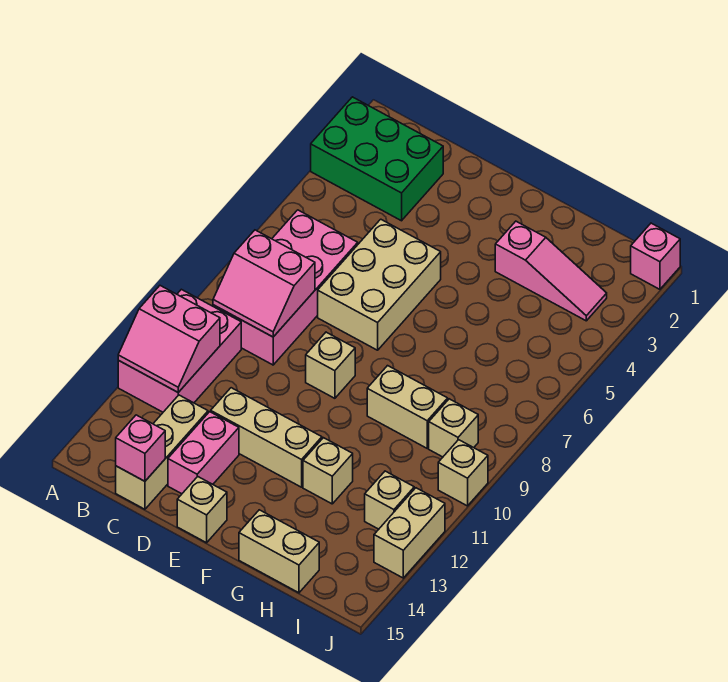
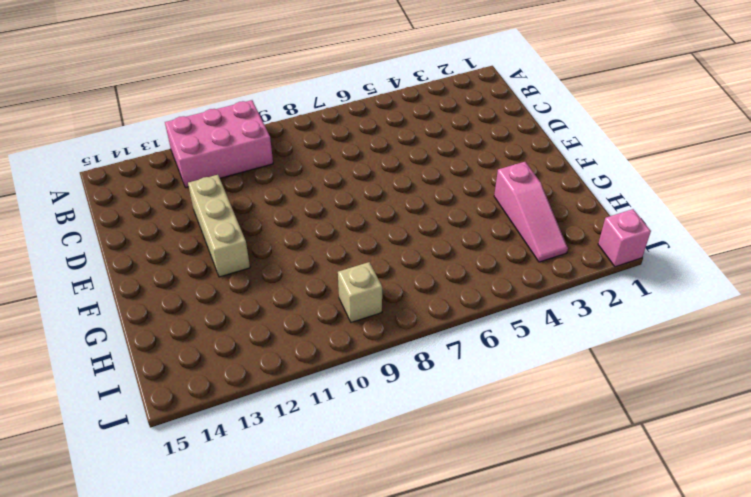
none -> green 2x3 brick [311,97,443,221]
none -> pink 2x4 brick [213,210,358,365]
none -> tan 1x3 brick [116,395,208,509]

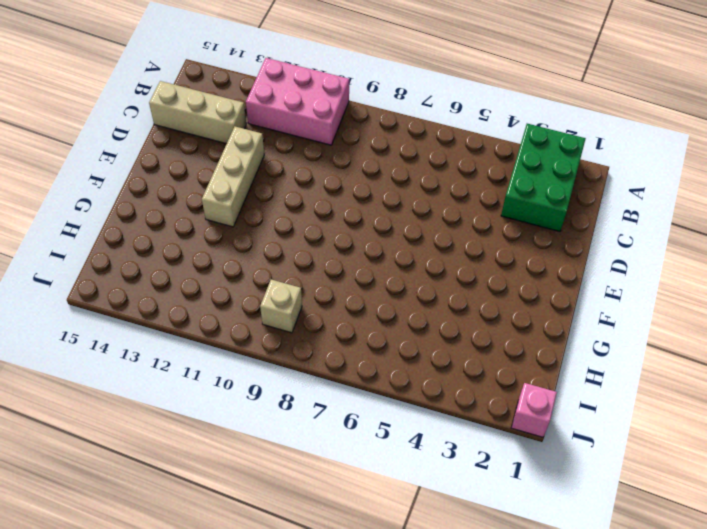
none -> pink 2x4 brick [213,210,358,365]
none -> tan 2x3 brick [318,219,441,350]
none -> pink 1x2 brick [168,412,239,494]

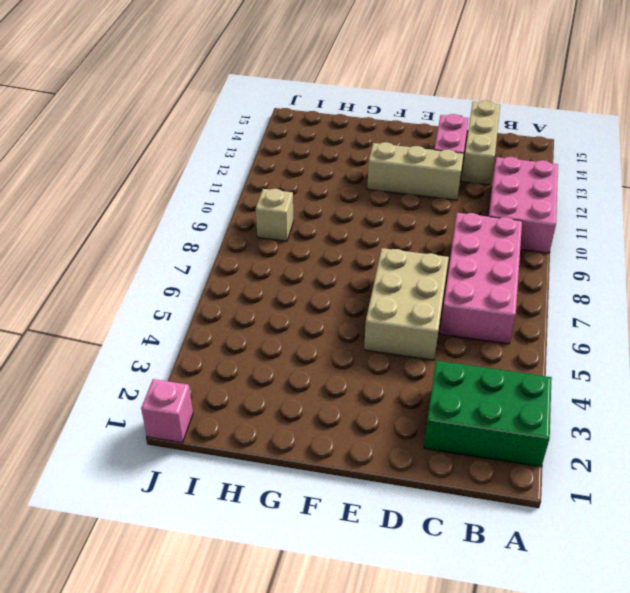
none -> tan 1x1 brick [306,332,355,398]
none -> tan 1x1 brick [177,477,227,543]
none -> pink 1x3 slope [495,221,607,321]

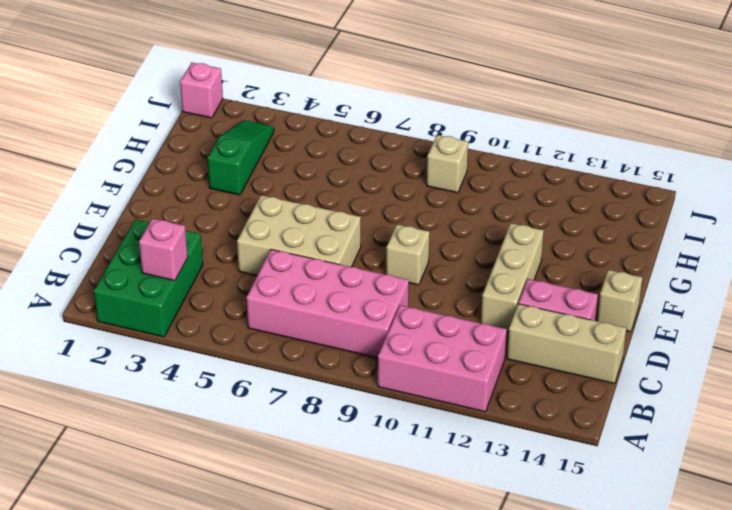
pink 1x1 brick [139,218,188,281] -> pink 1x1 brick moved to [116,415,165,481]
green 1x3 slope [207,120,274,195] -> pink 1x3 slope [495,221,607,321]
none -> tan 1x2 brick [367,366,448,448]
none -> tan 1x1 brick [303,438,353,504]
none -> tan 1x2 brick [239,510,319,593]

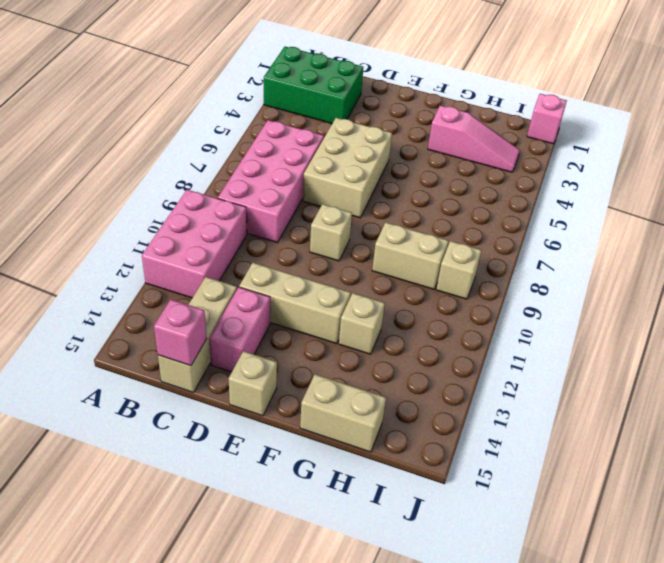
none -> tan 1x1 brick [365,471,414,529]
none -> tan 1x1 brick [438,440,488,506]
none -> tan 1x2 brick [374,488,445,578]

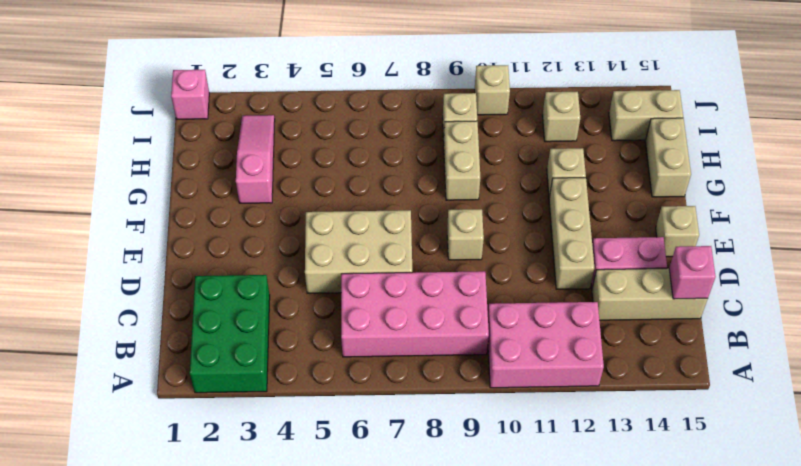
tan 1x2 brick [609,90,683,141] -> tan 1x2 brick moved to [374,488,445,578]
none -> pink 2x2 slope [118,286,220,392]
none -> pink 2x2 slope [213,230,315,337]

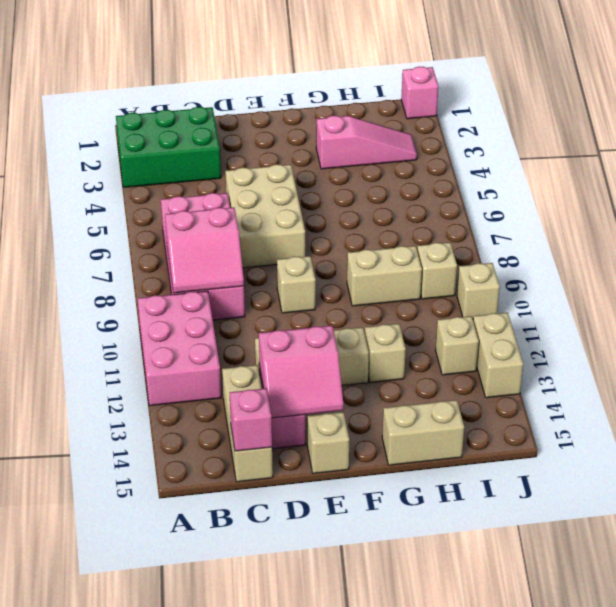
pink 2x2 slope [259,326,344,418] -> pink 2x2 slope moved to [118,286,220,392]

